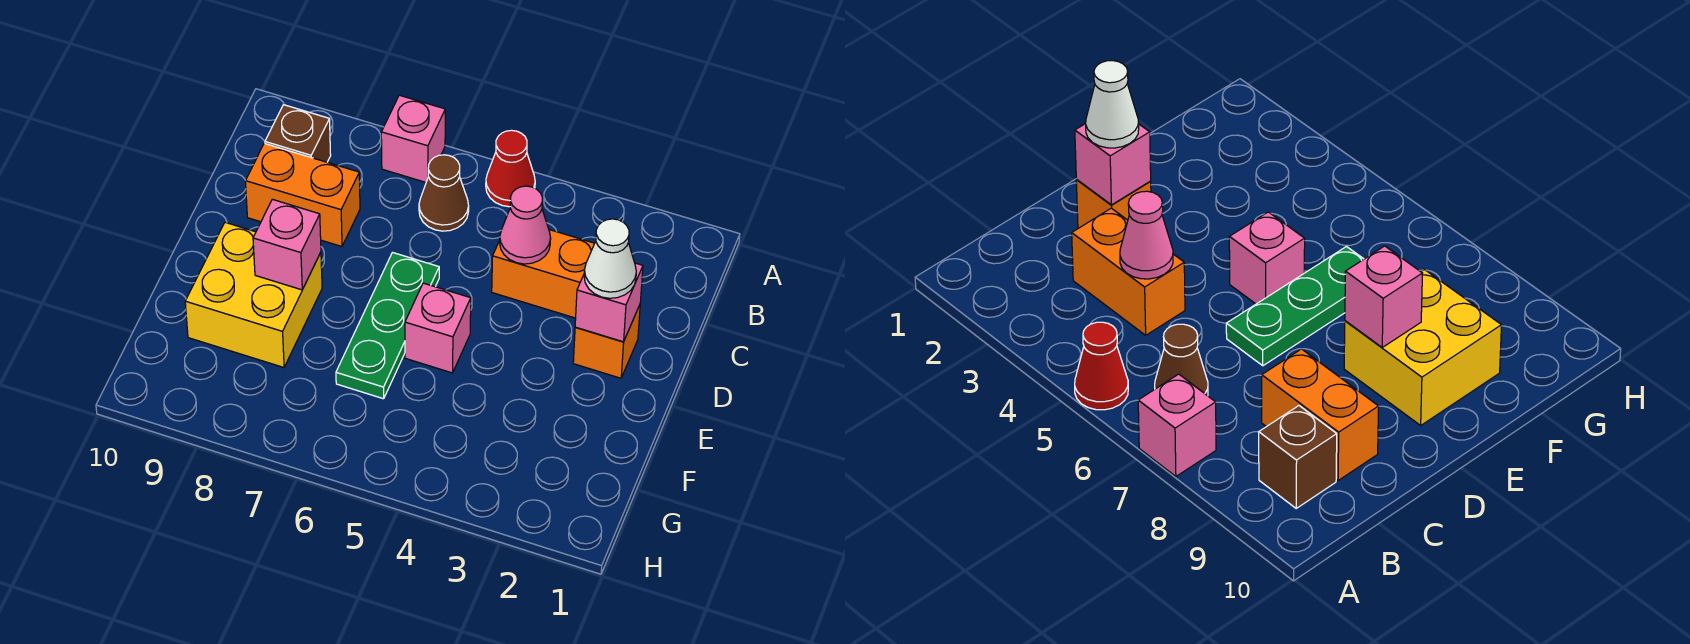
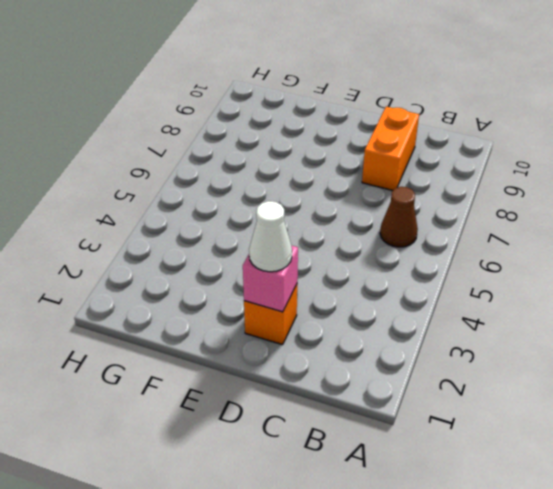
none -> red 1x1 cone [486,130,535,207]
none -> pink 1x1 brick [381,95,445,182]
none -> brown 1x1 brick [265,105,331,162]

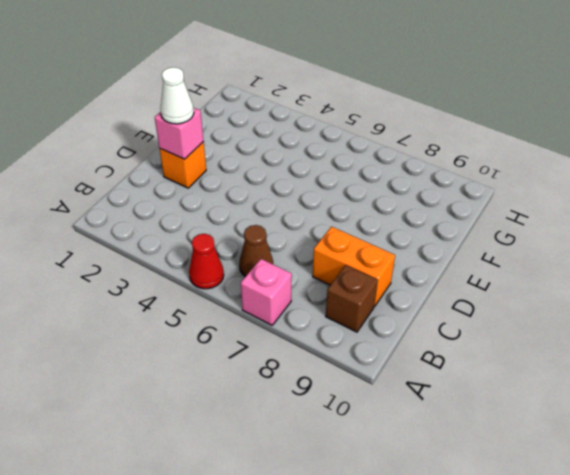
none -> orange 1x2 brick [492,230,595,318]
none -> green 1x3 plate [336,253,439,399]
none -> pink 1x1 brick [405,283,471,373]

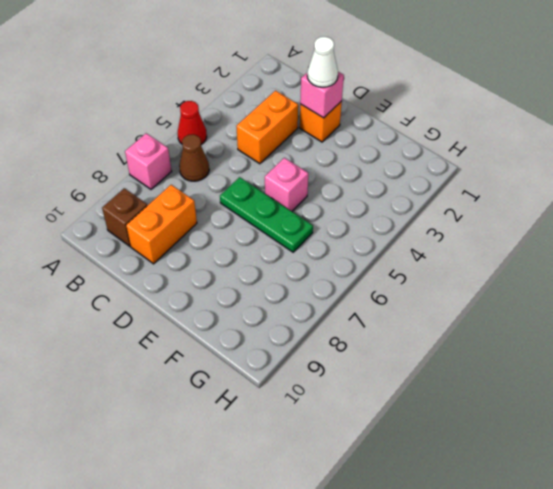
none -> yellow 2x2 brick [185,222,322,368]
none -> pink 1x1 cone [500,186,551,264]
none -> pink 1x1 brick [253,199,321,290]

